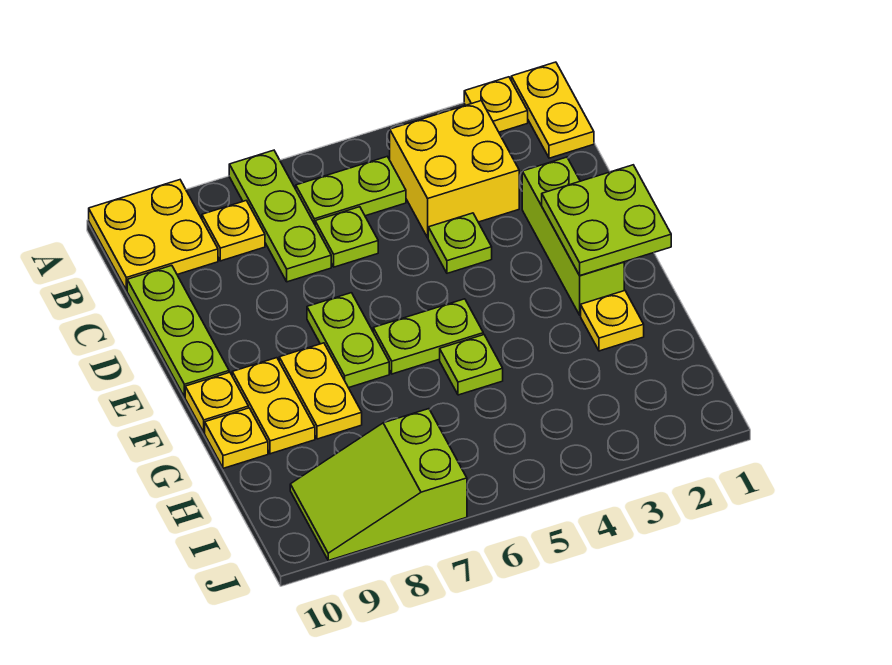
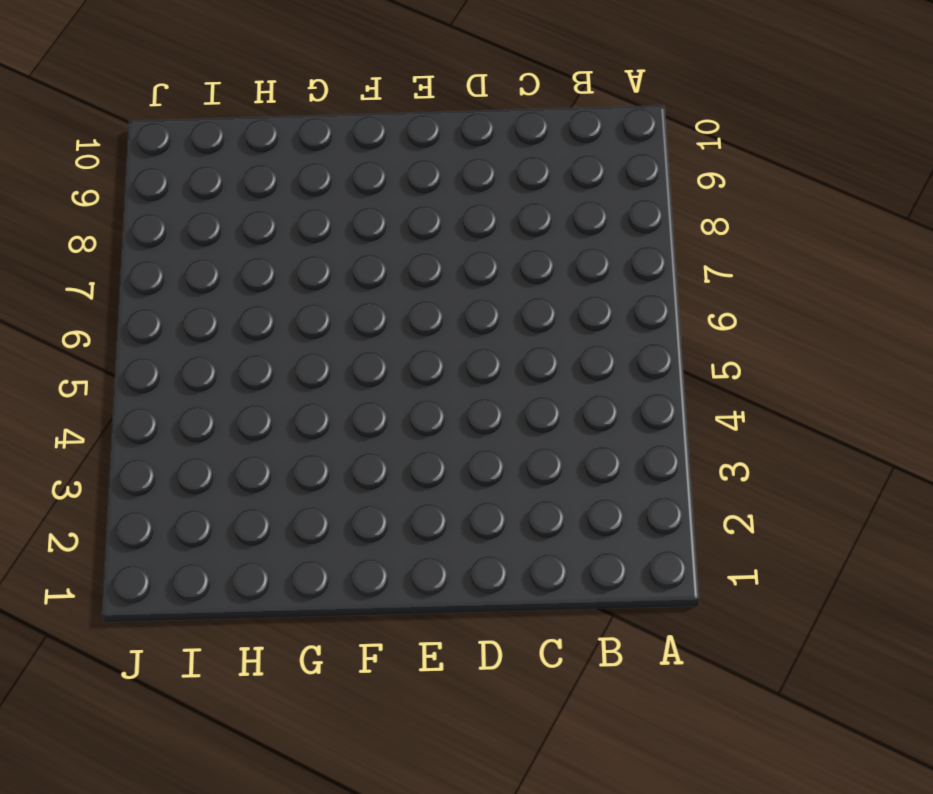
none -> yellow 1x2 plate [511,62,594,158]
none -> yellow 1x1 plate [464,77,528,132]
none -> lime 1x3 plate [229,150,331,282]

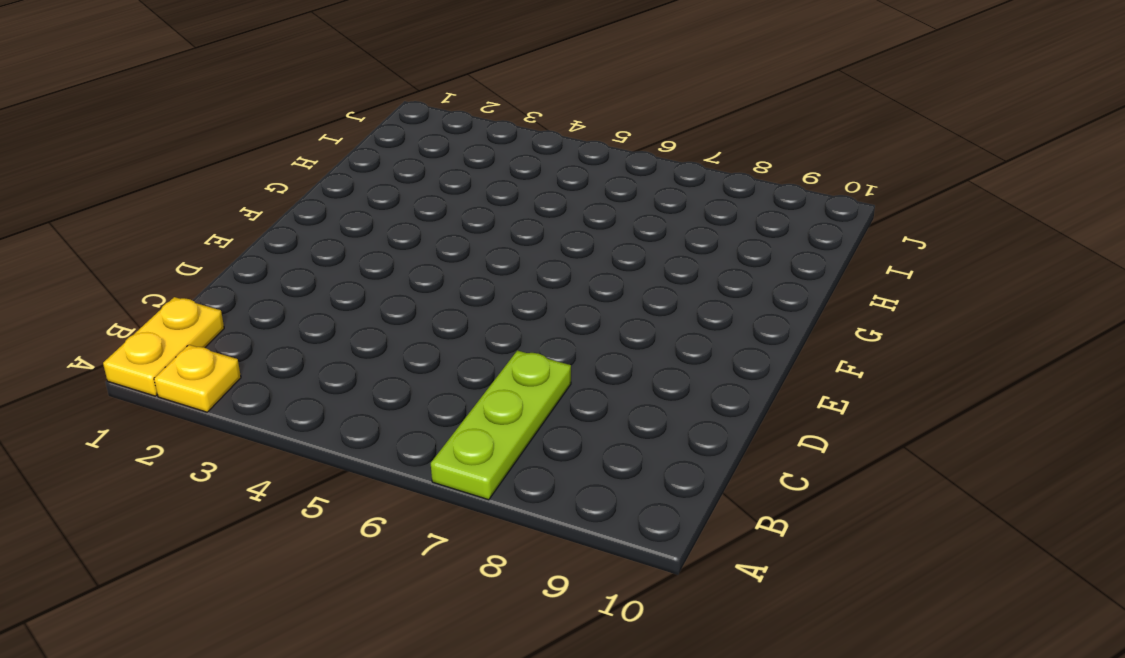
none -> yellow 2x2 plate [89,180,218,290]
none -> yellow 2x2 brick [390,101,519,238]
none -> lime 1x2 plate [296,157,406,224]

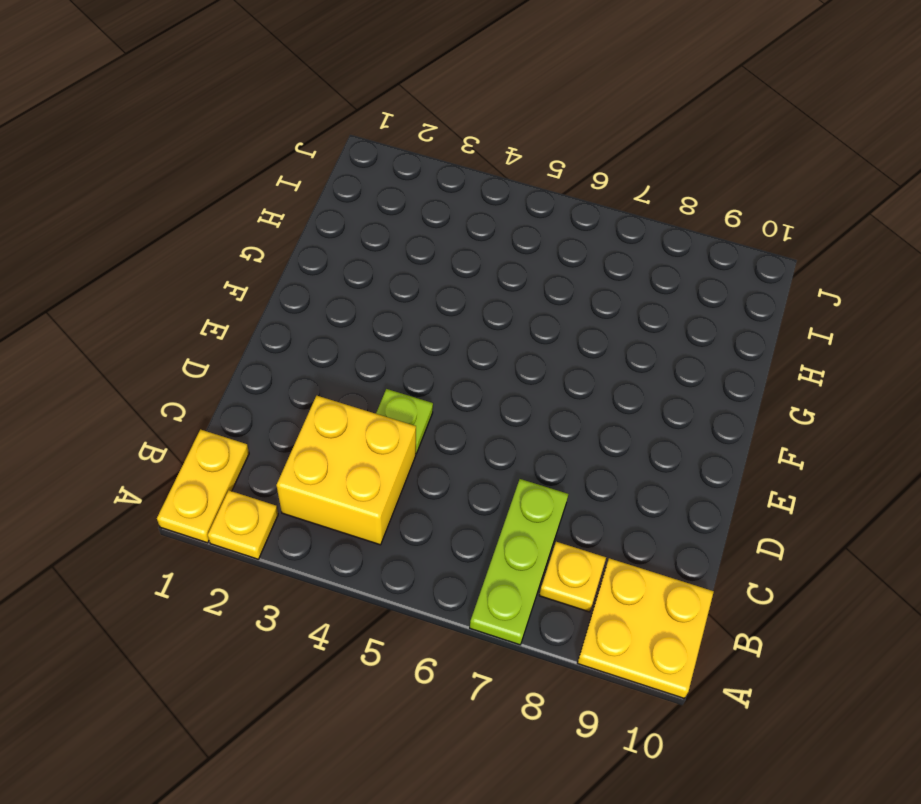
none -> lime 1x2 plate [296,157,406,224]
none -> lime 1x1 plate [315,207,378,267]
none -> lime 1x3 plate [127,266,229,397]

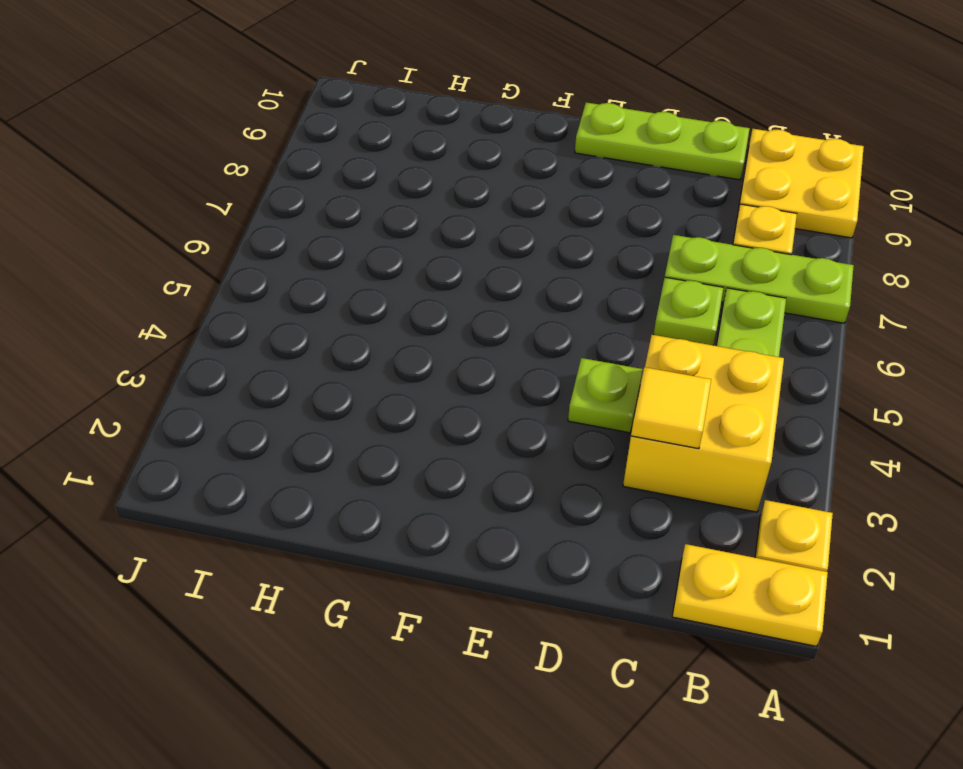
yellow 1x1 tile [631,367,711,449] -> none
none -> lime 1x3 brick [522,157,624,315]
none -> lime 1x2 plate [307,293,389,388]
none -> lime 1x2 plate [373,299,483,374]

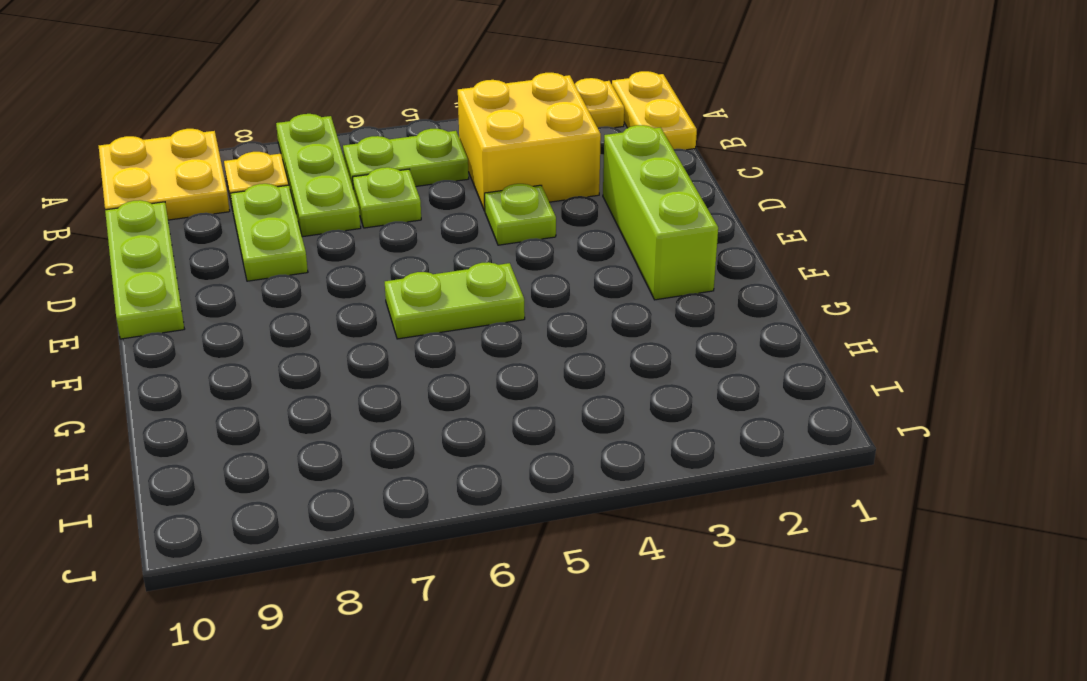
lime 1x2 plate [230,184,308,281] -> lime 1x2 plate moved to [307,293,389,388]
none -> yellow 1x2 plate [279,343,362,439]
none -> yellow 1x2 plate [232,358,315,454]
none -> yellow 1x1 plate [185,372,249,433]

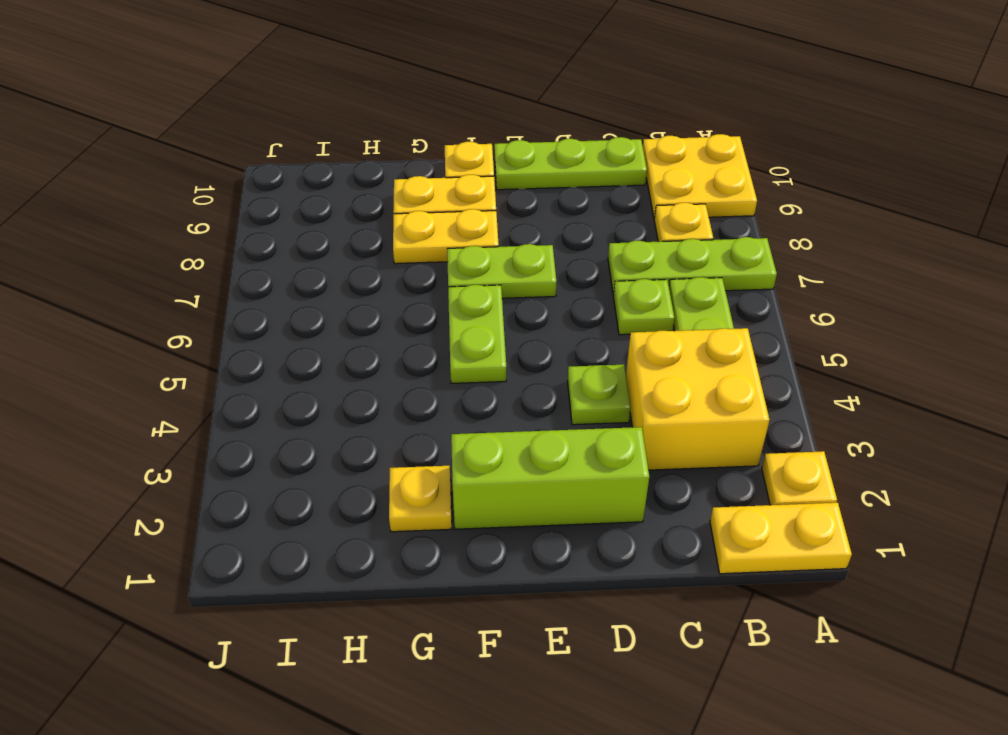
none -> lime 1x1 plate [440,335,503,395]
none -> yellow 1x1 plate [205,408,268,468]
none -> lime 2x3 slope [290,409,467,560]

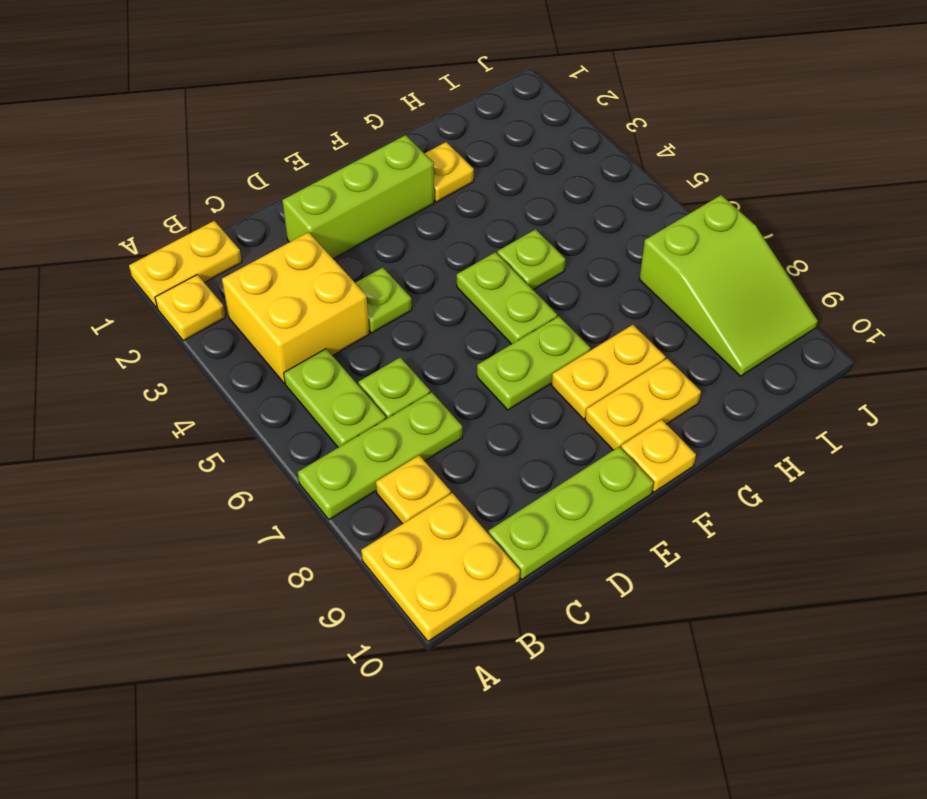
none -> yellow 1x1 plate [205,408,268,468]
none -> lime 2x2 plate [542,165,671,275]

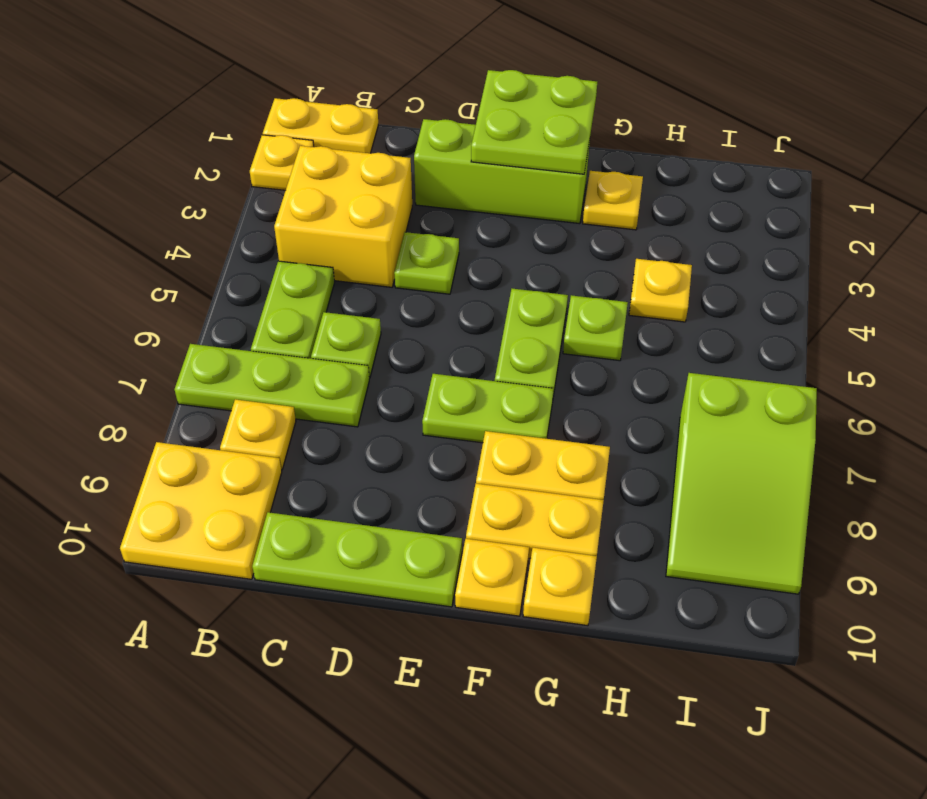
yellow 1x1 plate [629,259,692,322] -> none

